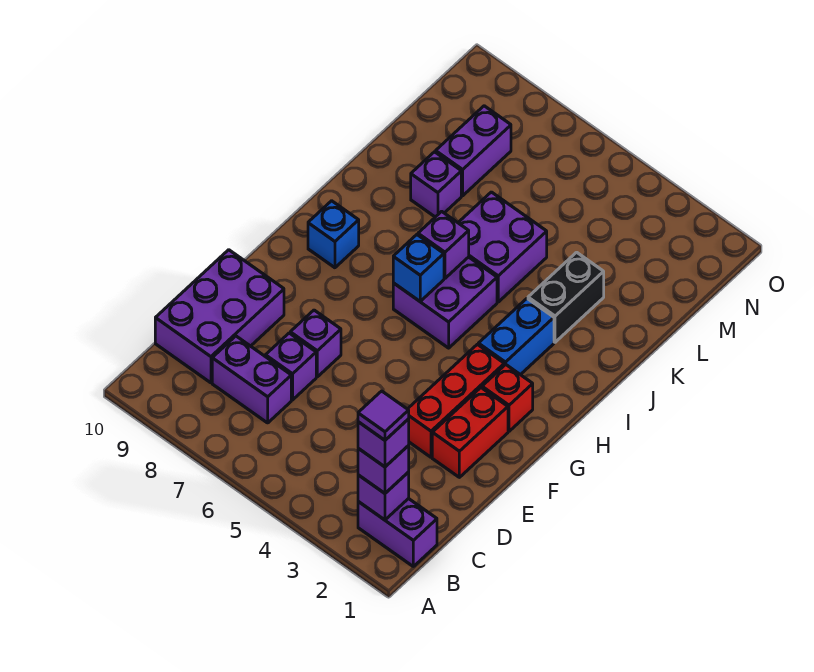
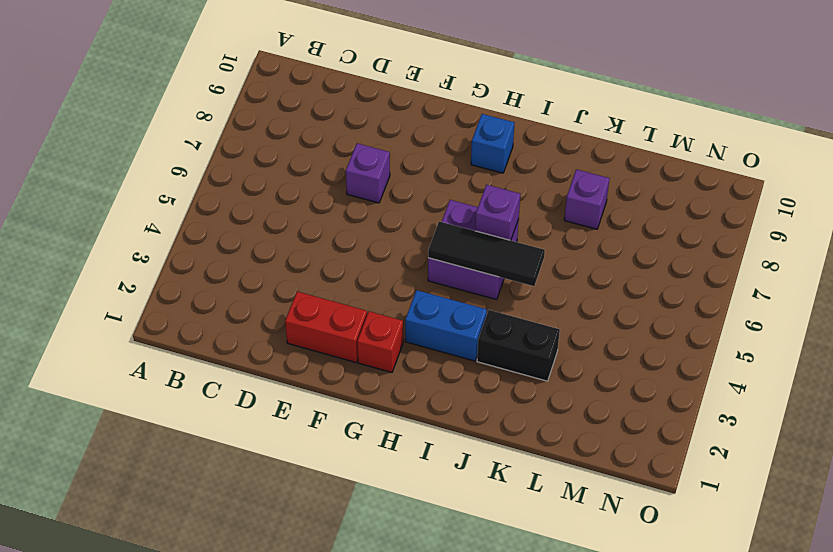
black 1x3 tile [428,221,545,286] -> none
none -> purple 1x2 brick [358,498,437,566]
none -> purple 1x2 brick [212,336,291,423]
none -> purple 2x3 brick [155,250,284,383]

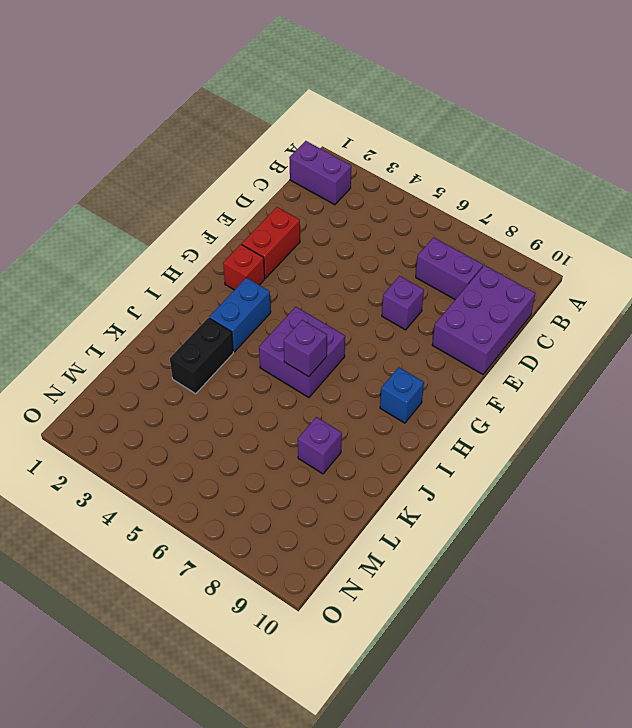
none -> purple 1x1 brick [265,333,316,400]
none -> red 1x3 brick [408,344,504,457]
none -> purple 2x2 brick [458,192,547,302]

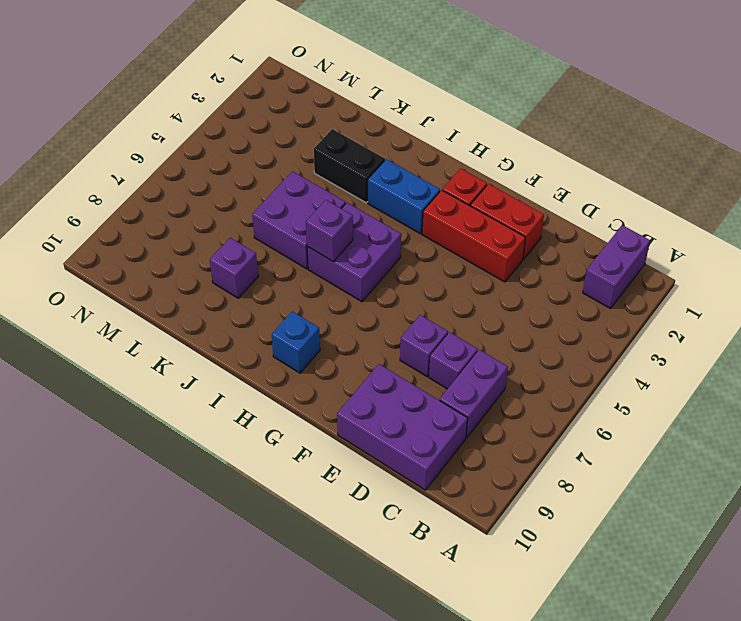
none -> purple 1x2 brick [436,106,511,196]
none -> purple 1x1 brick [358,472,409,520]
none -> blue 1x1 brick [393,235,444,301]

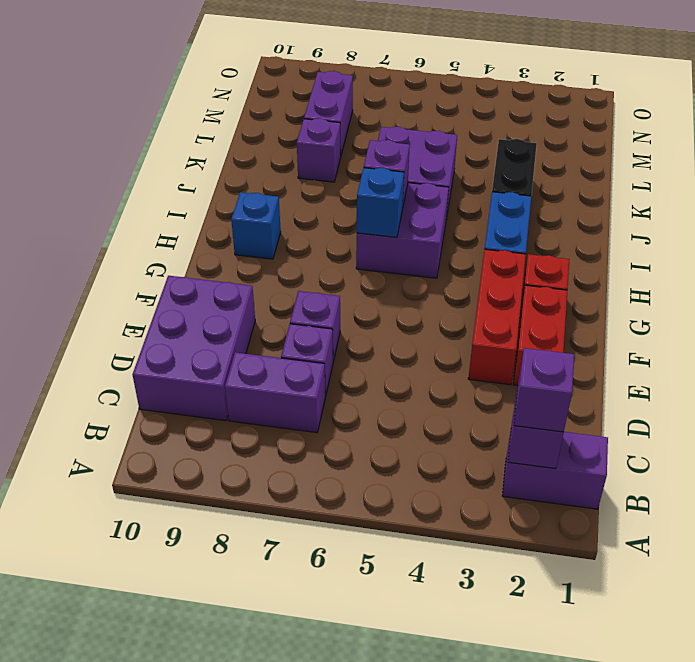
none -> purple 1x1 brick [358,419,409,467]
none -> purple 1x1 tile [358,391,409,440]

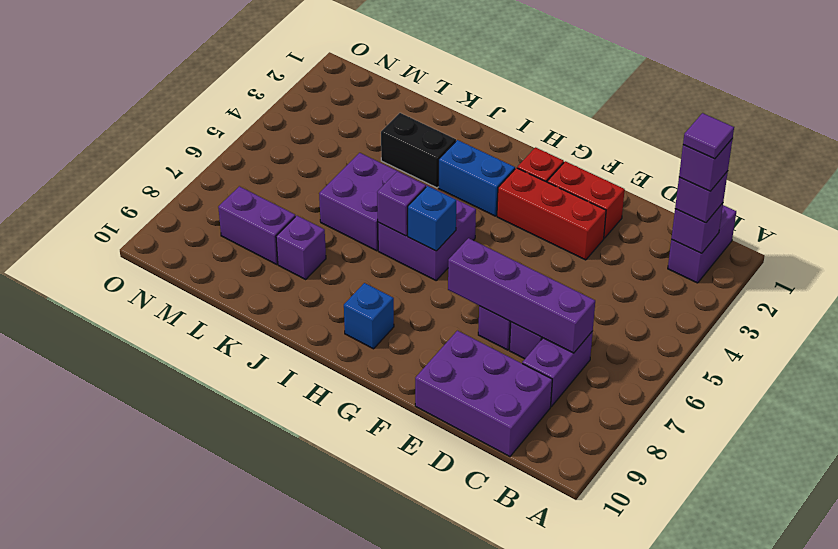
purple 1x4 brick [448,238,595,353] -> none

